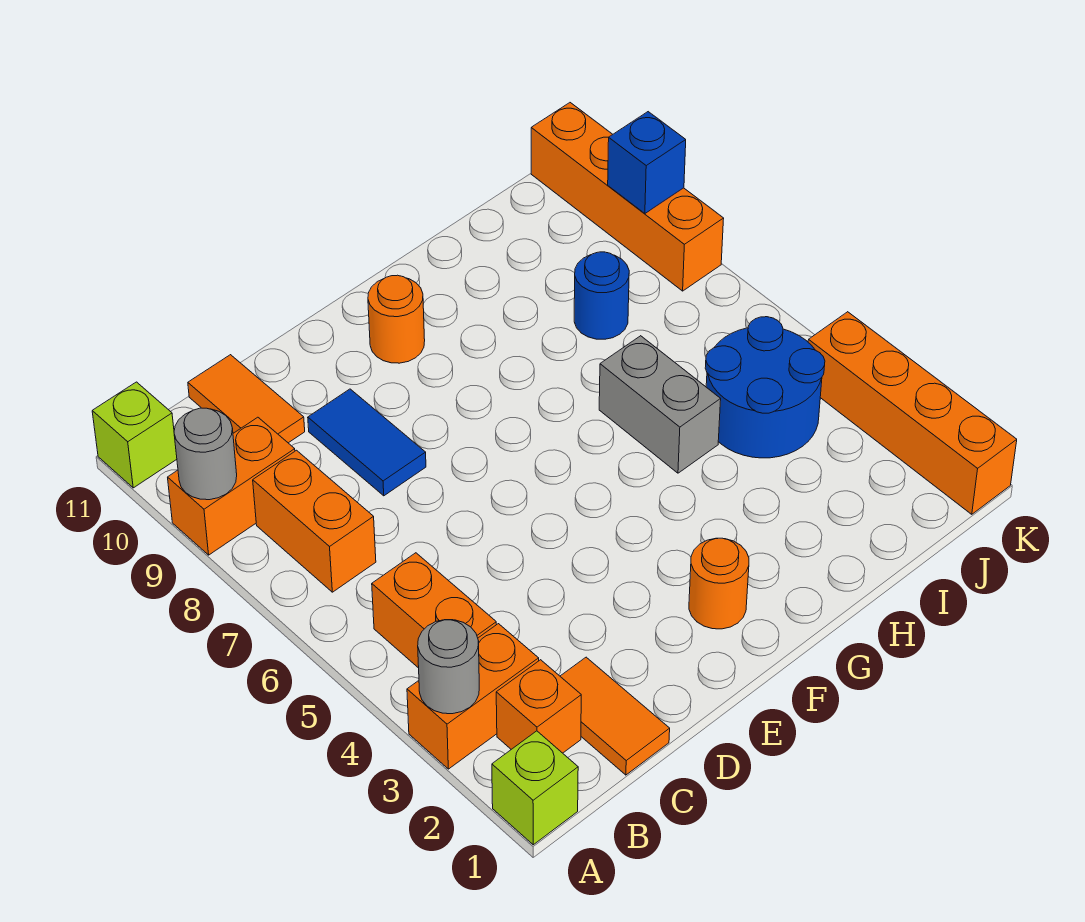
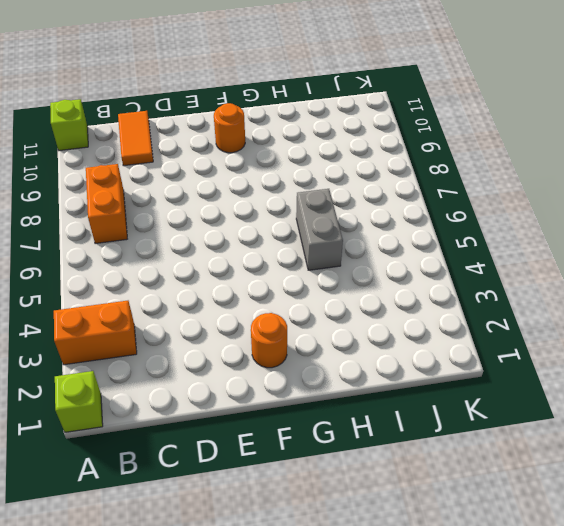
none -> orange 1x2 brick [168,417,295,555]
none -> orange 1x1 brick [496,660,581,753]
none -> orange 1x2 brick [372,553,496,668]

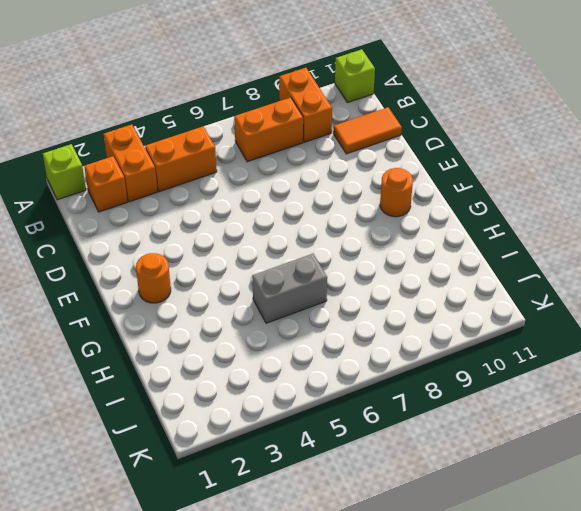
none -> orange 1x2 tile [560,657,670,775]
none -> blue 1x2 tile [308,389,426,496]
none -> blue 2x2 round brick [705,317,825,458]

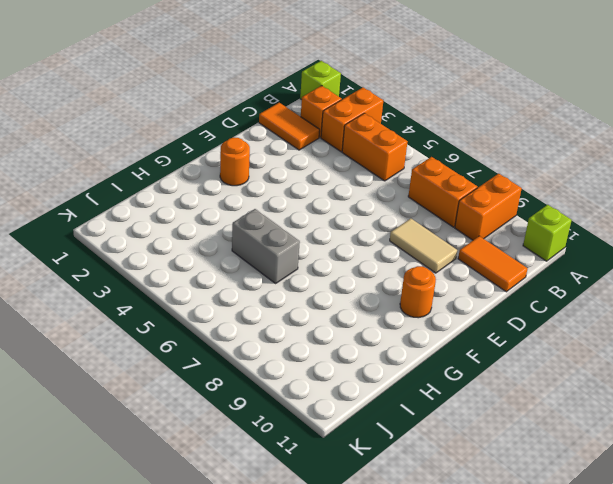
tan 1x2 tile [390,218,457,273] -> blue 1x2 tile [308,389,426,496]
none -> blue 2x2 round brick [705,317,825,458]
none -> blue 1x1 round brick [574,252,629,339]
none -> orange 1x4 brick [808,312,1017,514]

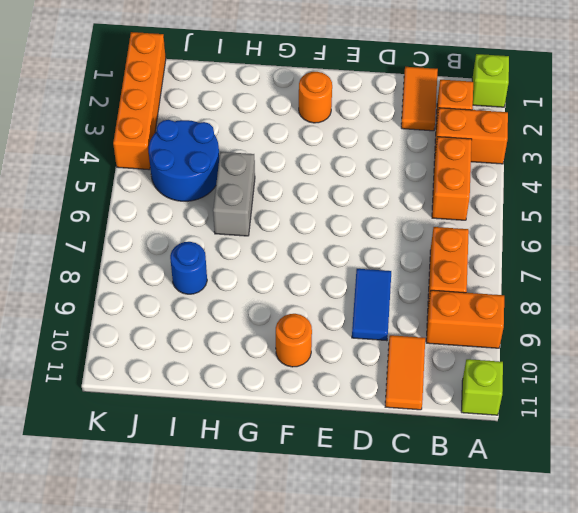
none -> orange 1x4 brick [531,103,724,291]
none -> grey 1x1 round brick [418,620,479,714]
none -> grey 1x1 round brick [174,408,237,500]

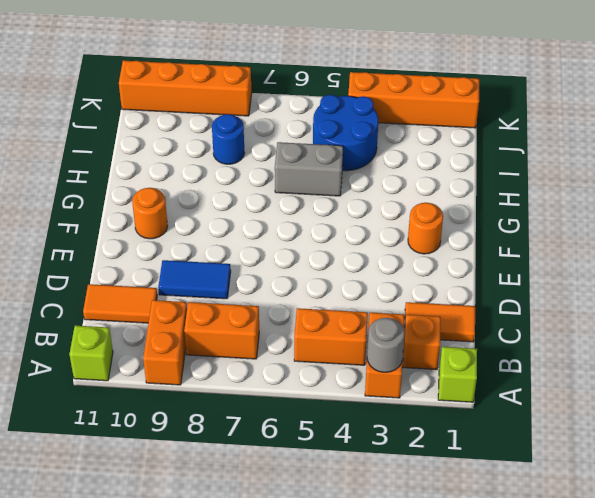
none -> grey 1x1 round brick [174,408,237,500]
none -> blue 1x1 brick [608,112,686,213]

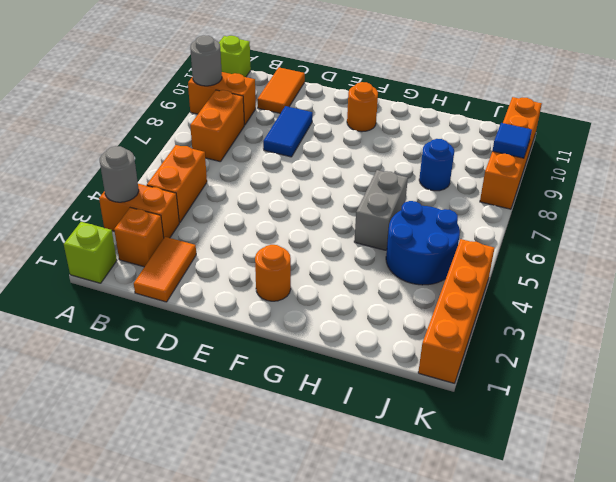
blue 1x1 tile [493,123,532,158] -> blue 1x1 brick [608,112,686,213]

